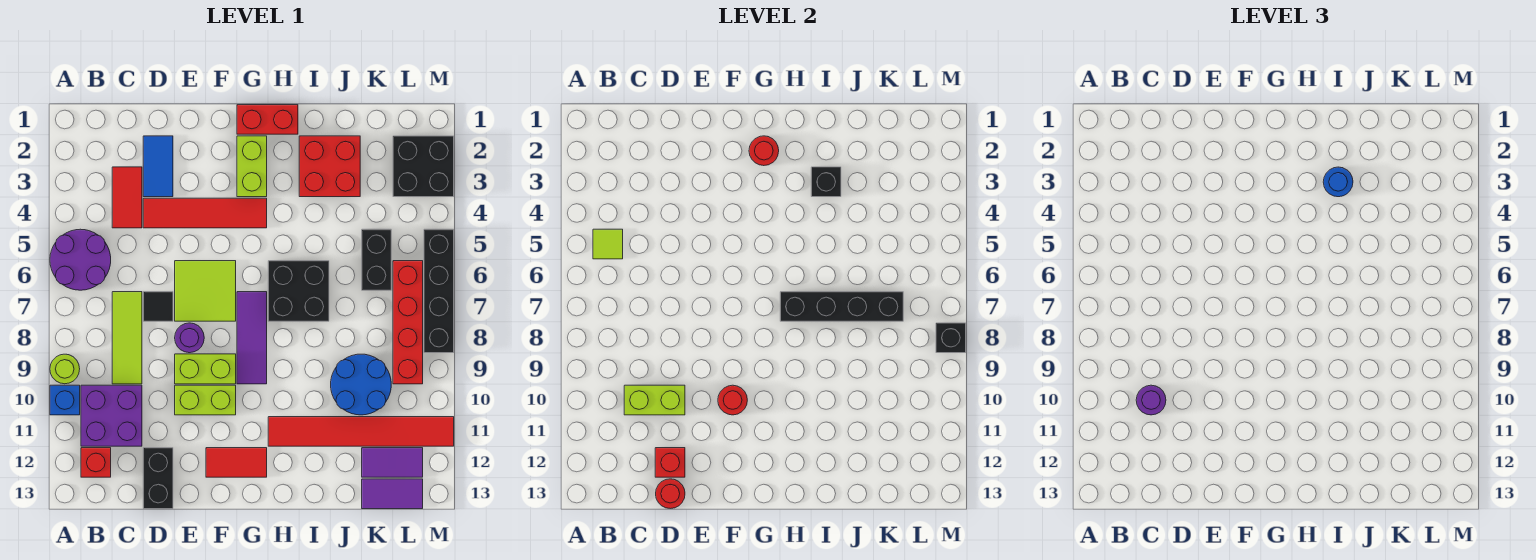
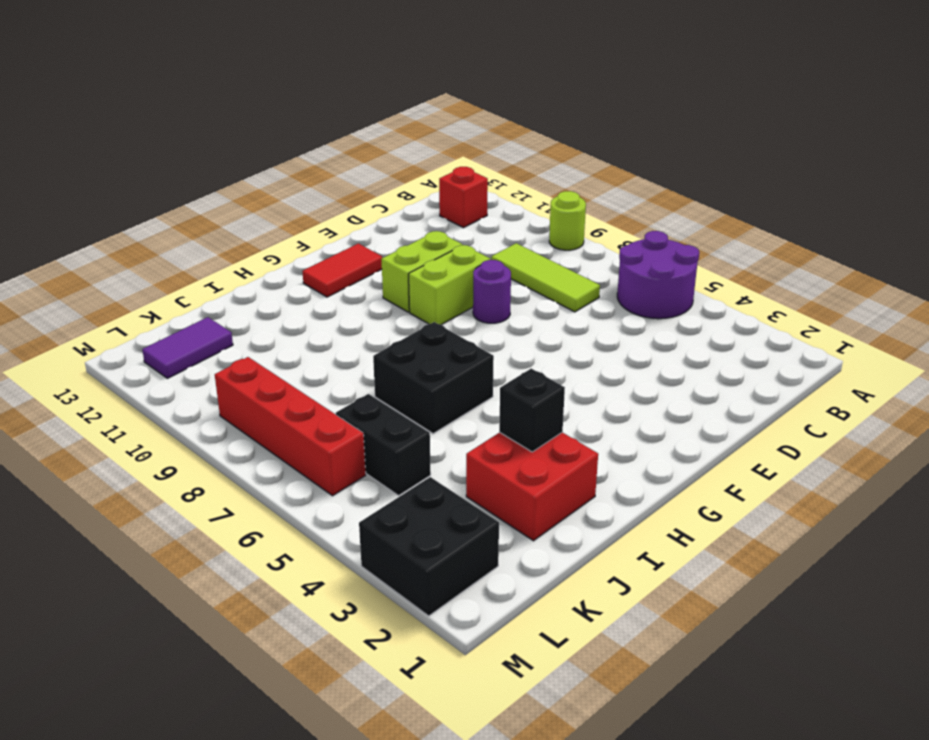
none -> blue 1x1 brick [50,385,80,415]
none -> purple 2x2 brick [81,385,142,446]
none -> red 1x2 tile [112,167,142,228]
none -> blue 1x2 tile [143,136,173,197]

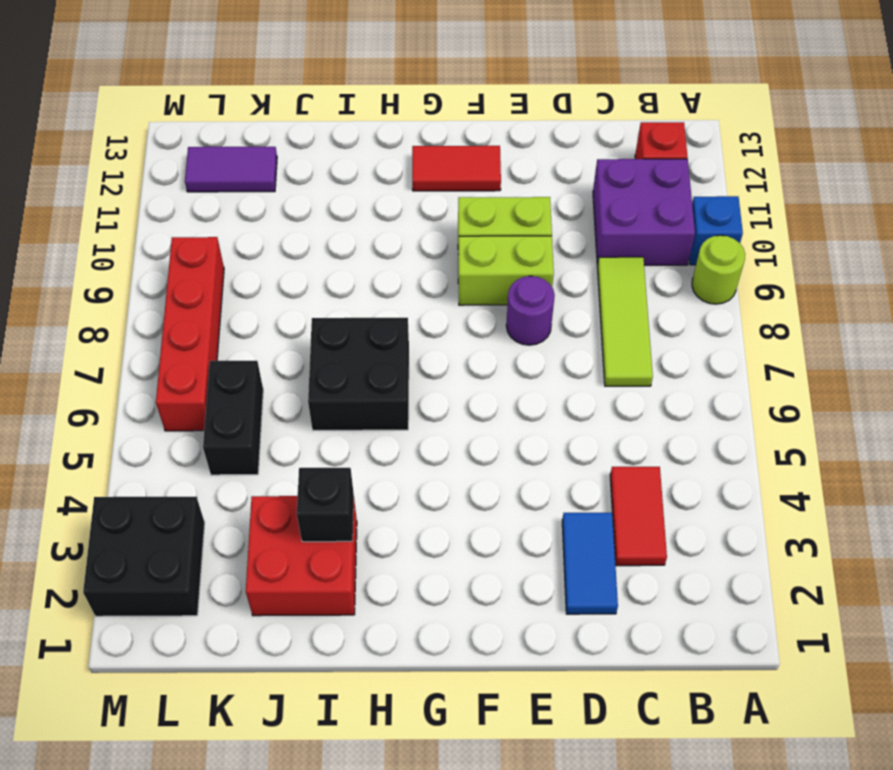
none -> purple 2x2 round brick [50,229,111,290]
none -> red 1x4 tile [143,198,267,228]
none -> black 1x1 tile [143,292,173,321]
none -> black 1x2 brick [143,448,173,509]

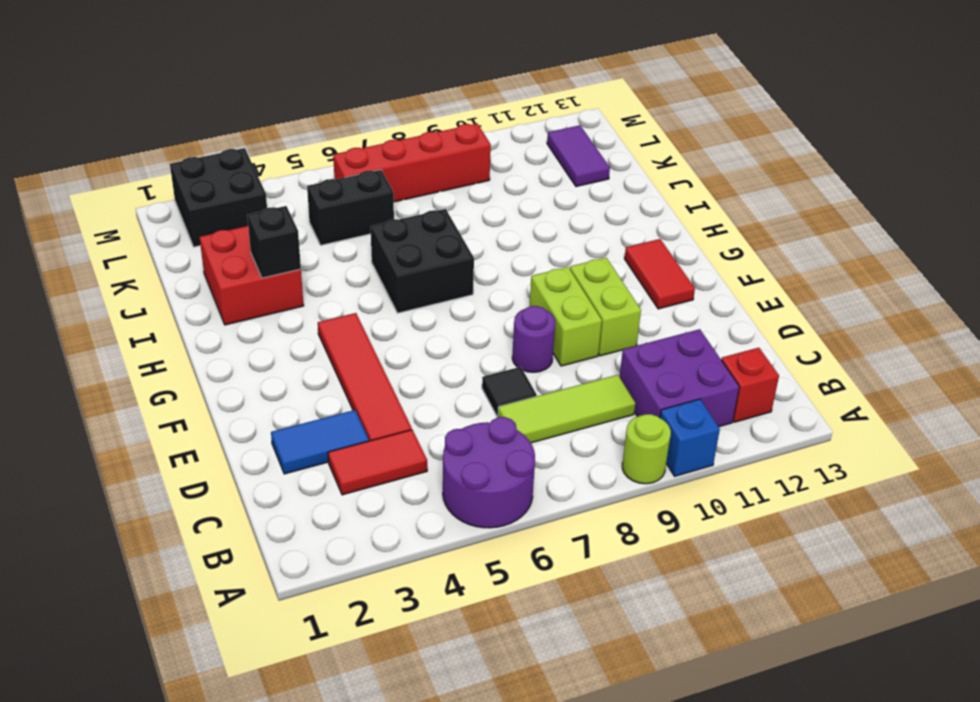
none -> black 1x2 brick [143,448,173,509]
none -> lime 2x2 tile [175,261,236,321]
none -> red 1x2 brick [237,105,298,134]
none -> lime 1x2 brick [237,136,267,197]

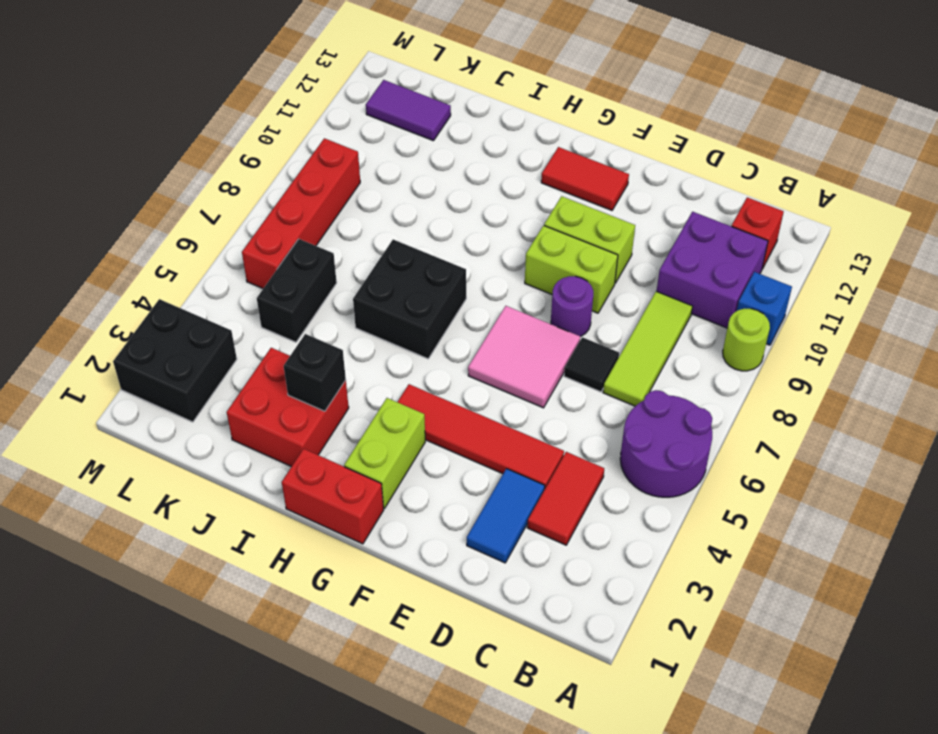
pink 2x2 tile [468,306,580,408] -> lime 2x2 tile [175,261,236,321]
none -> black 1x2 brick [143,448,173,509]
none -> purple 1x3 tile [237,292,267,384]
none -> red 1x6 tile [268,417,454,446]
none -> blue 2x2 round brick [331,354,391,415]

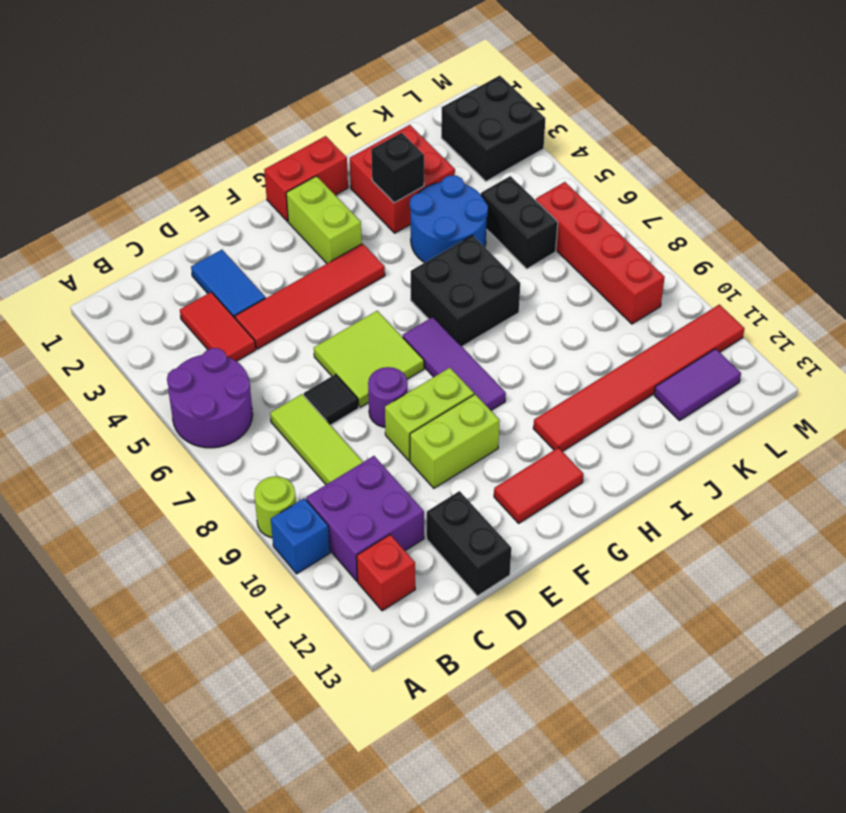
blue 2x2 round brick [410,175,488,263] -> blue 2x2 round brick moved to [331,354,391,415]
none -> purple 1x2 tile [362,479,423,509]
none -> black 1x4 brick [424,229,454,353]
none -> lime 1x1 tile [593,229,623,259]
none -> lime 1x2 brick [624,385,685,415]

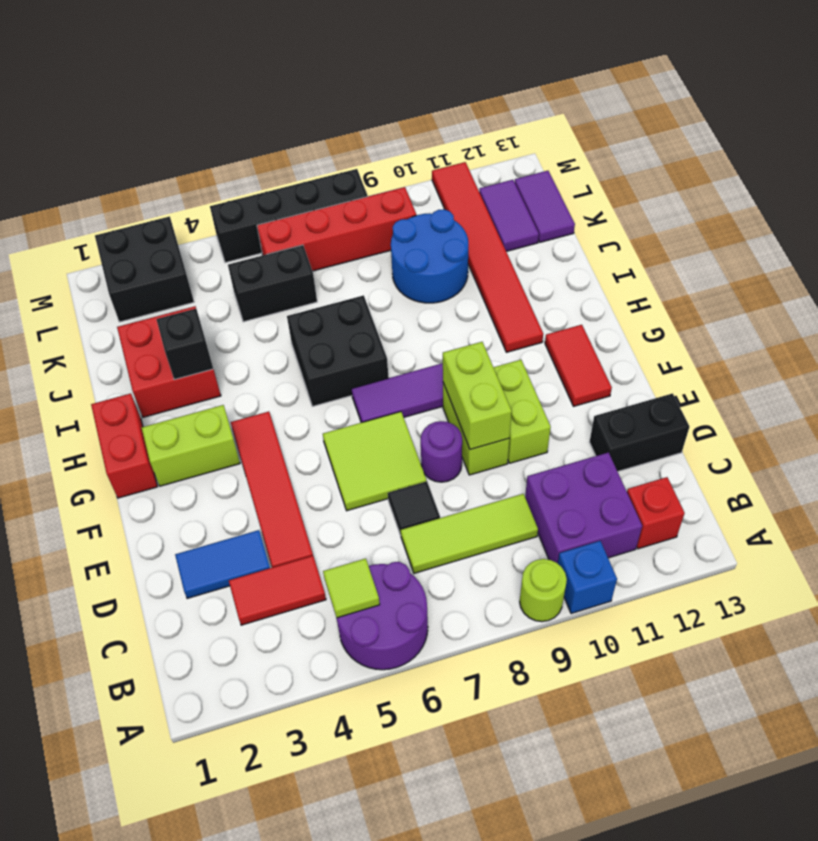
lime 1x2 brick [443,342,512,450] -> lime 1x2 brick moved to [624,385,685,415]
none -> red 1x1 brick [655,448,685,477]
none -> red 1x1 round brick [656,479,685,509]
none -> red 1x1 round brick [718,385,747,415]
none -> red 1x1 round brick [749,136,779,166]

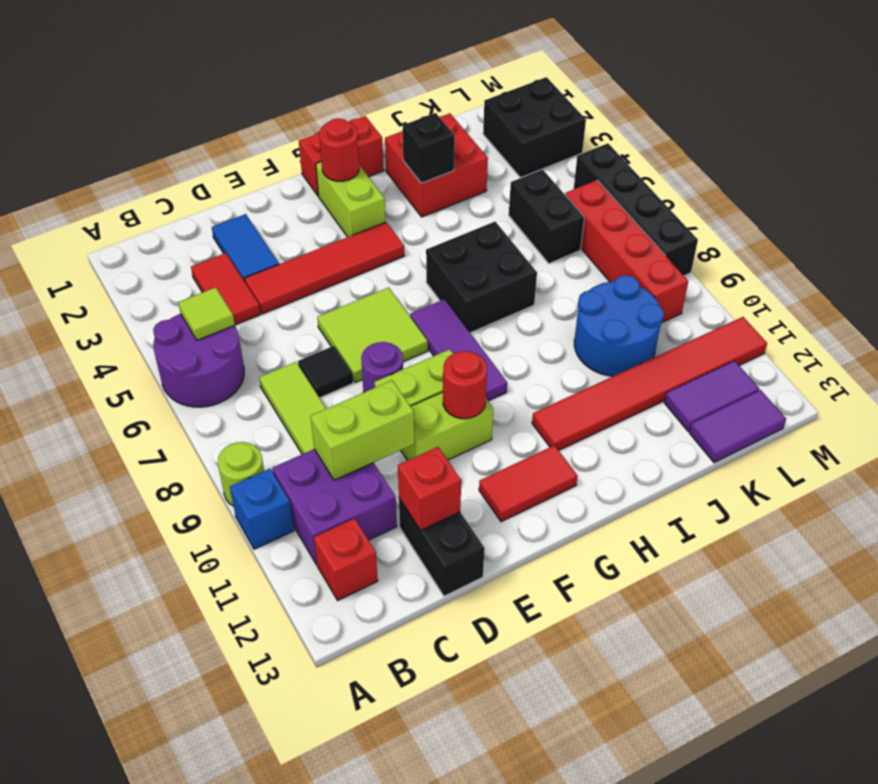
none -> red 1x1 round brick [656,479,685,509]
none -> black 1x4 brick [780,292,903,321]
none -> black 1x1 brick [936,323,966,353]
none -> purple 1x1 round brick [1136,385,1166,415]

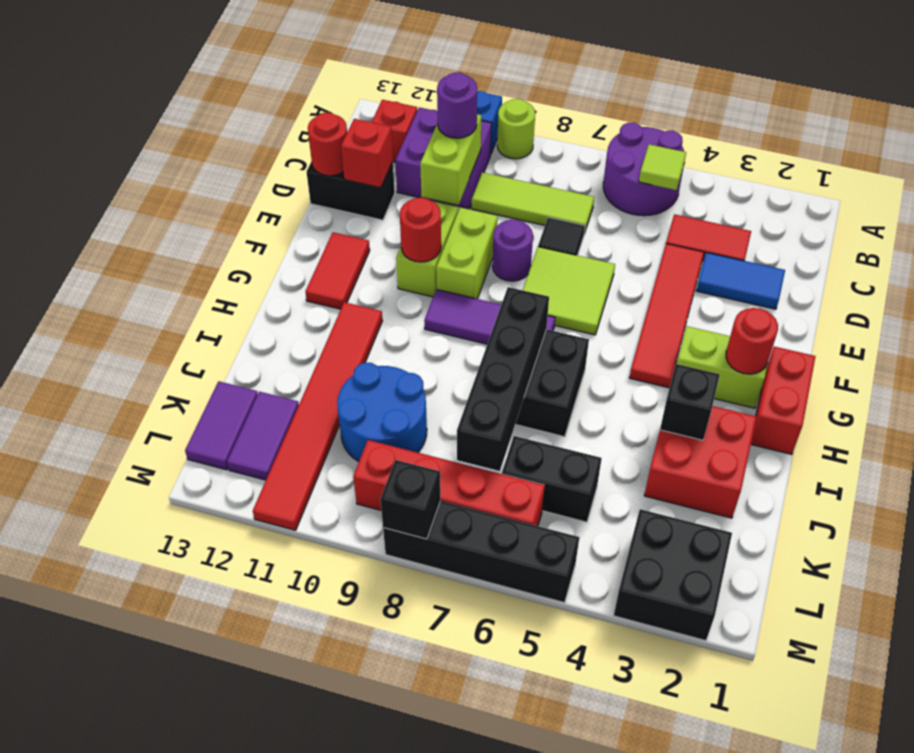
none -> blue 1x1 round brick [1323,167,1353,197]

